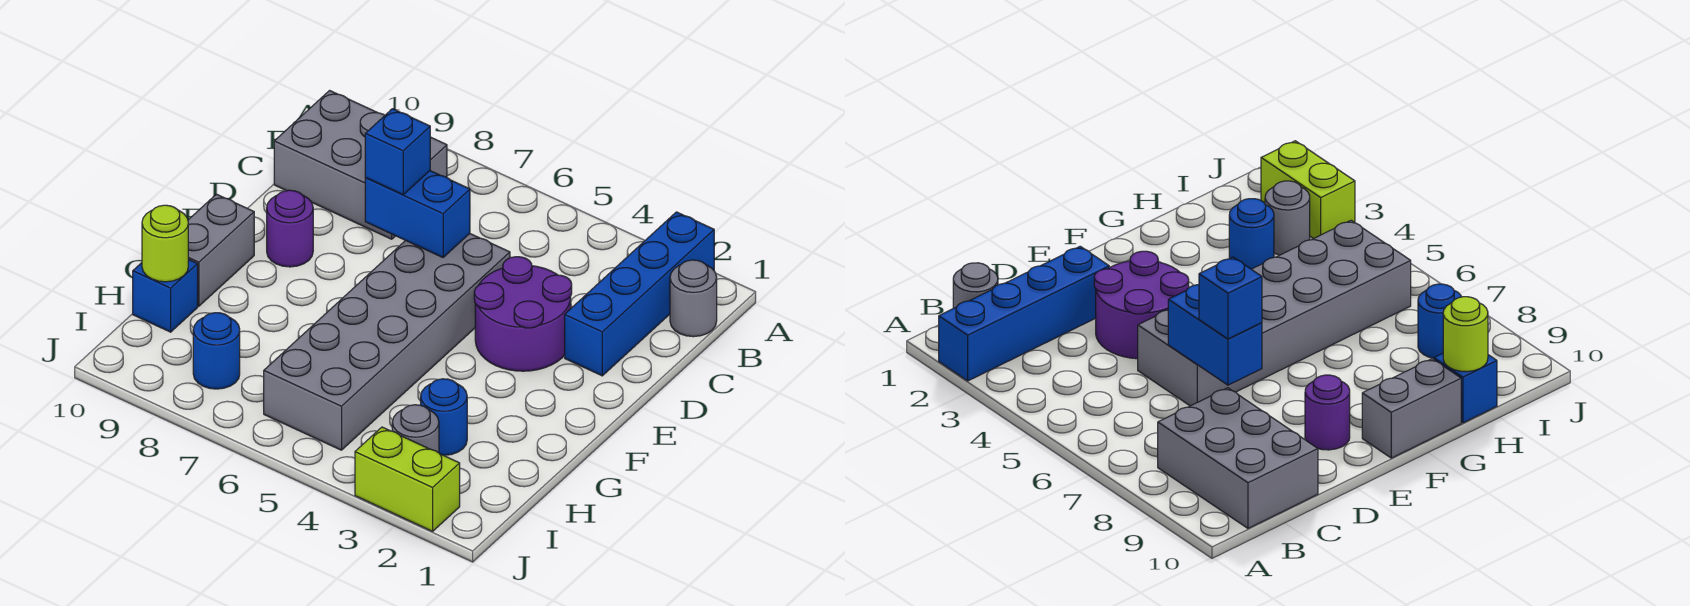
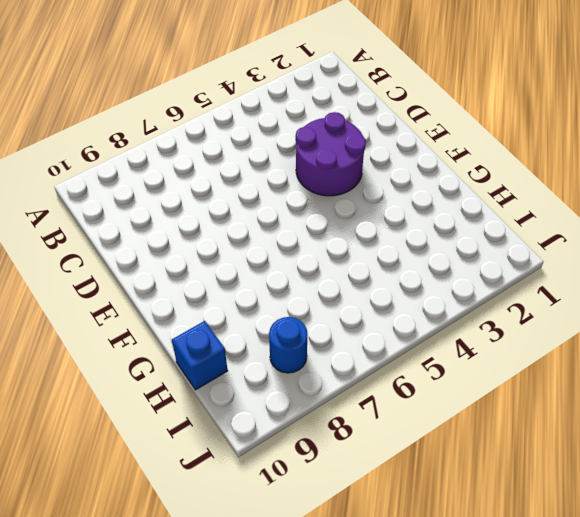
none -> blue 1x4 brick [565,212,714,376]
none -> grey 1x1 round brick [670,260,717,337]
none -> grey 2x3 brick [274,91,447,239]

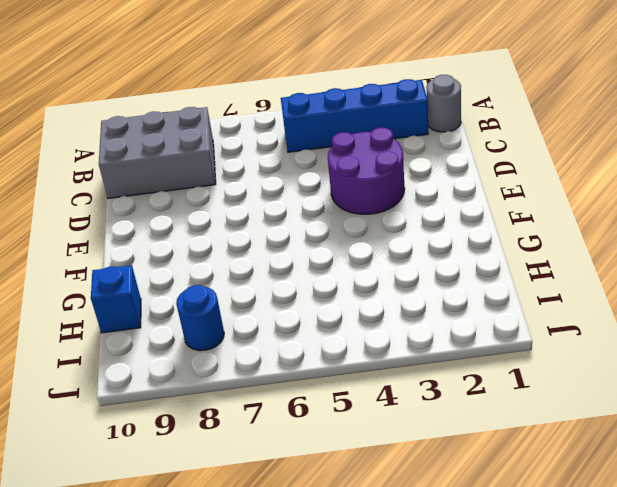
blue 1x4 brick [281,79,428,152] -> blue 1x4 brick turned to [565,212,714,376]
none -> grey 2x6 brick [264,234,510,450]
none -> purple 1x1 round brick [267,190,313,267]
none -> grey 1x2 brick [188,194,254,306]

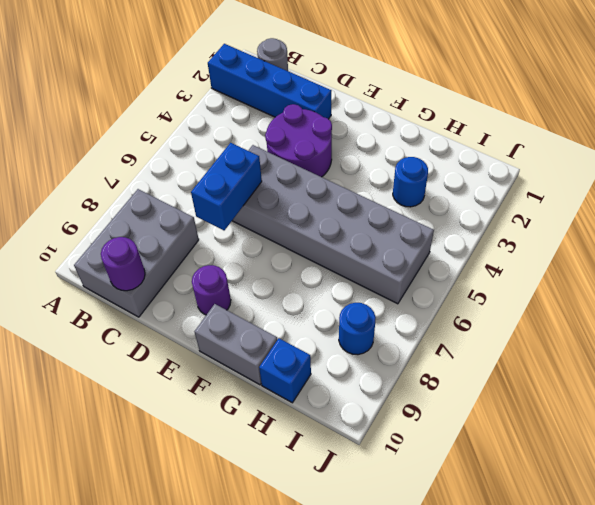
purple 1x1 round brick [101,237,145,291] -> none
none -> grey 1x1 round brick [392,405,439,453]
none -> lime 1x2 brick [355,427,460,531]
none -> lime 1x1 round brick [142,205,188,282]

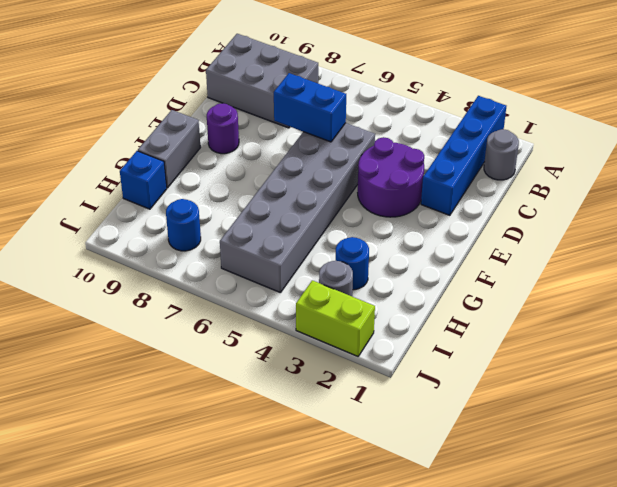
none -> lime 1x1 round brick [142,205,188,282]
none -> blue 1x1 brick [365,109,430,194]

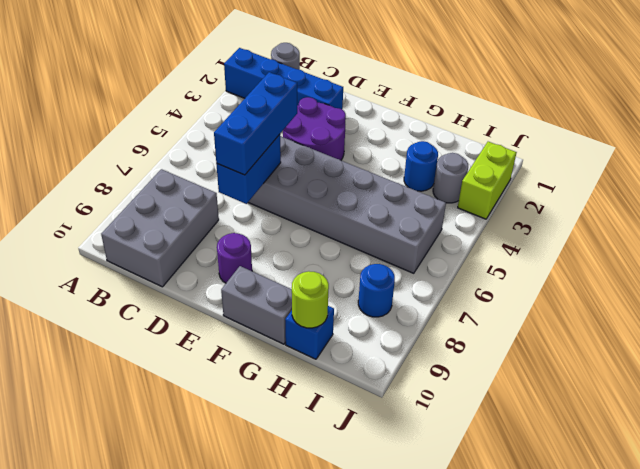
blue 1x3 brick [214,72,297,175] -> blue 1x1 brick [365,109,430,194]

